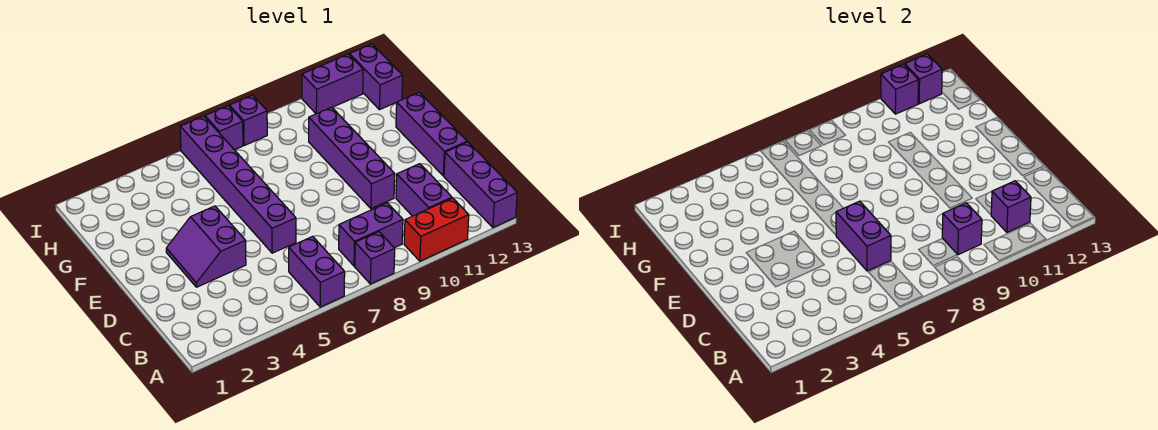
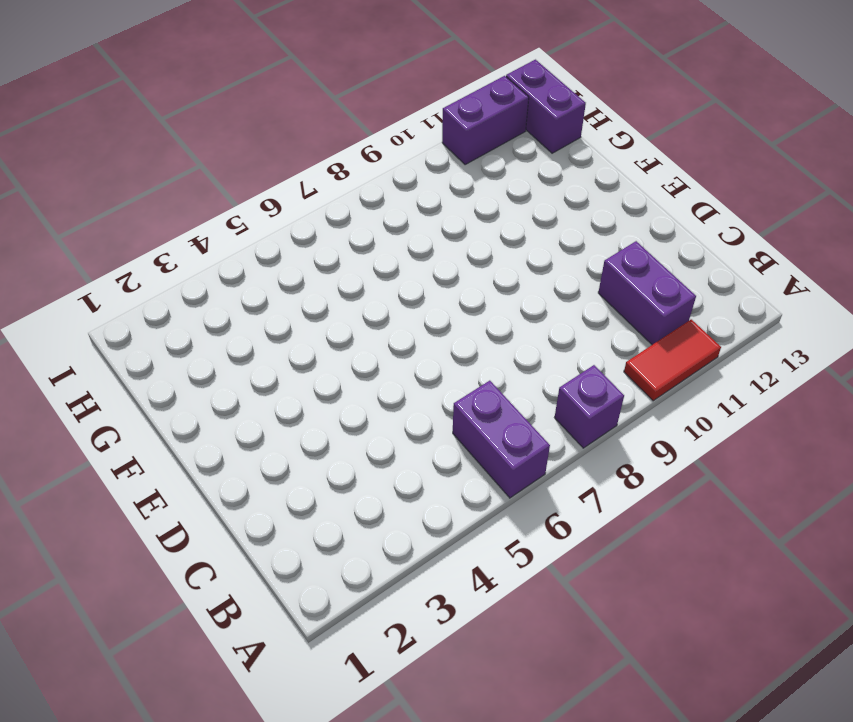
red 1x2 tile [624,319,721,401] -> red 1x2 brick [404,198,469,261]
none -> purple 1x3 brick [444,142,517,228]
none -> purple 1x2 brick [339,203,403,266]
none -> purple 2x2 slope [166,206,246,287]

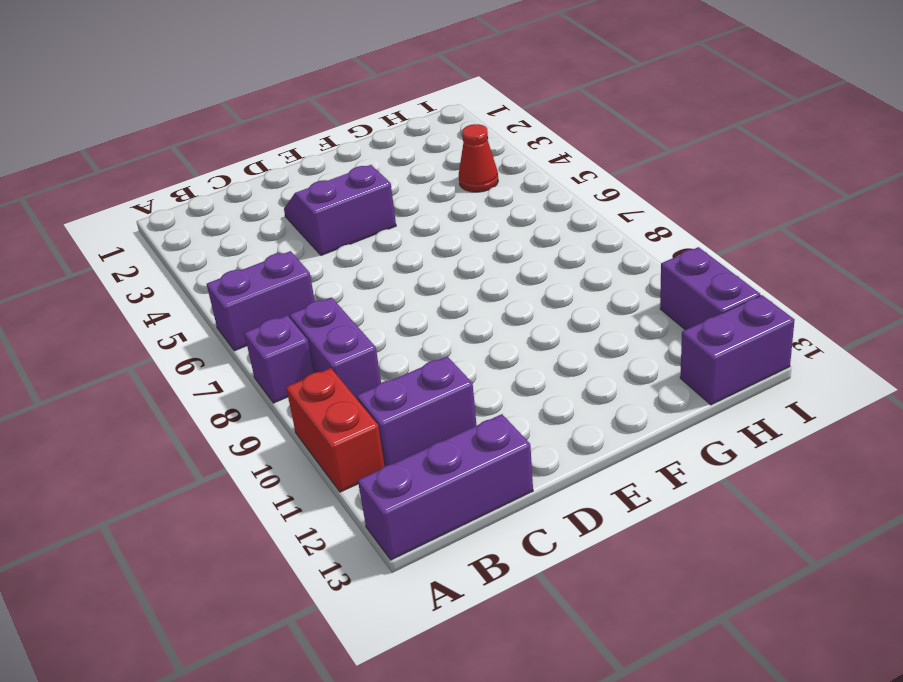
red 1x1 cone [459,124,498,192] -> none
none -> purple 1x6 brick [180,116,296,253]
none -> purple 1x4 brick [309,107,395,209]
none -> purple 1x3 brick [396,92,467,176]

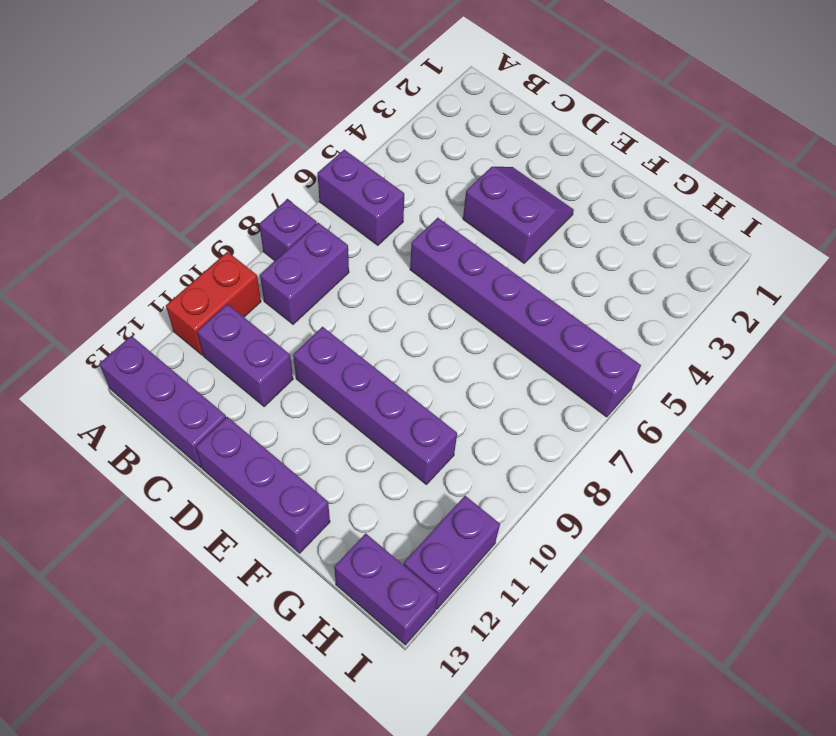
none -> purple 1x1 brick [205,106,243,150]
none -> purple 1x1 brick [229,95,267,145]
none -> purple 1x1 brick [942,203,982,255]

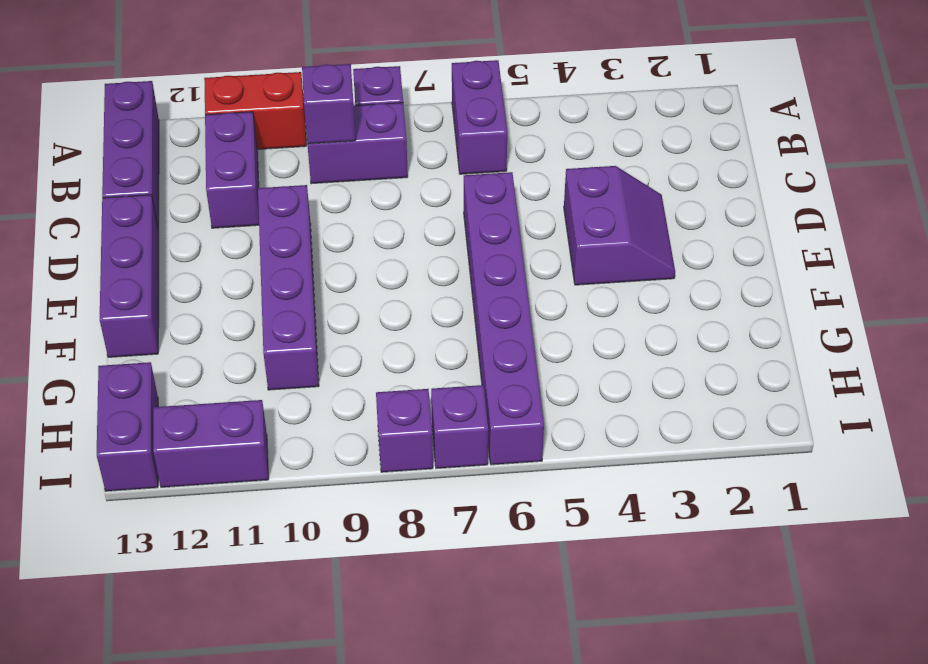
none -> purple 1x1 brick [991,181,1031,232]
none -> purple 1x2 brick [836,201,891,271]
none -> purple 1x1 brick [881,64,918,114]

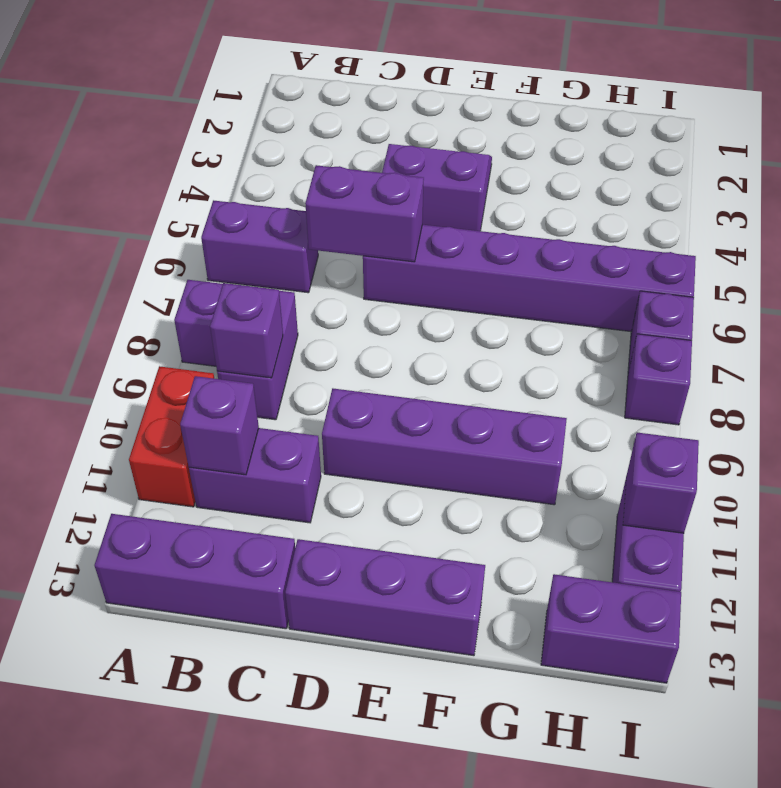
none -> purple 1x1 brick [905,54,942,104]

